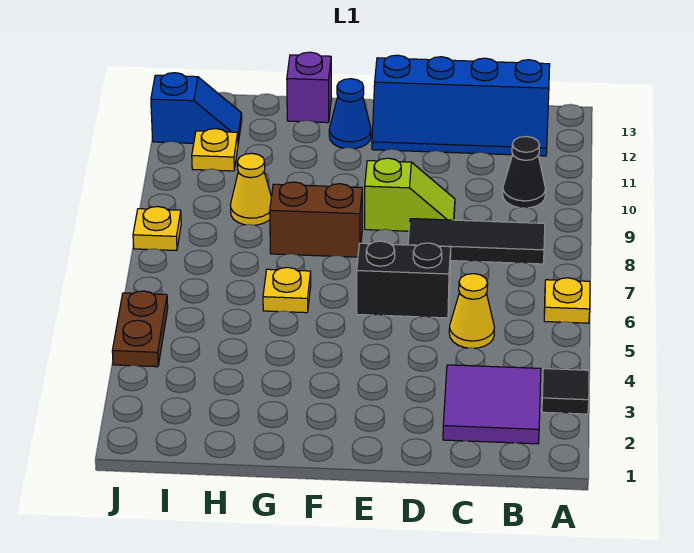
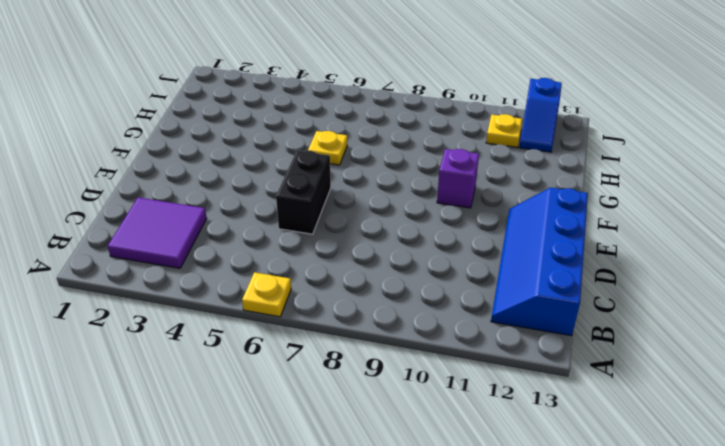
purple 1x1 brick [437,149,479,208] -> purple 1x1 brick moved to [287,52,331,123]
none -> black 1x1 tile [542,369,589,414]
none -> black 1x3 tile [408,219,545,264]
none -> black 1x1 cone [503,137,546,208]

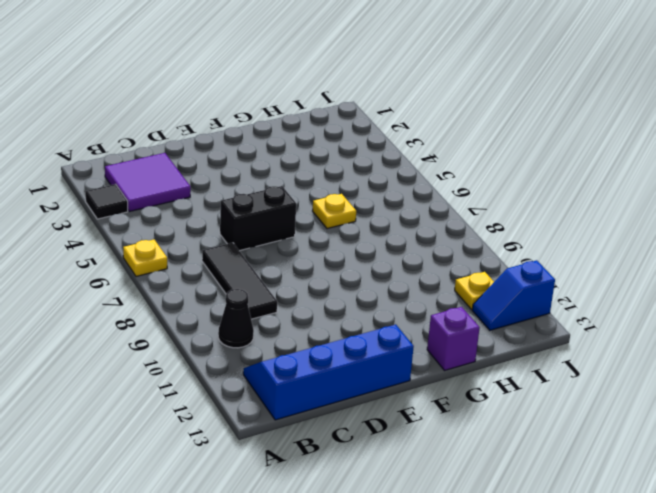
black 1x3 tile [202,243,277,319] -> black 1x3 tile turned to [408,219,545,264]
none -> yellow 1x1 cone [449,274,494,348]
none -> lime 1x2 slope [365,158,455,231]
none -> brown 1x2 brick [270,182,362,257]

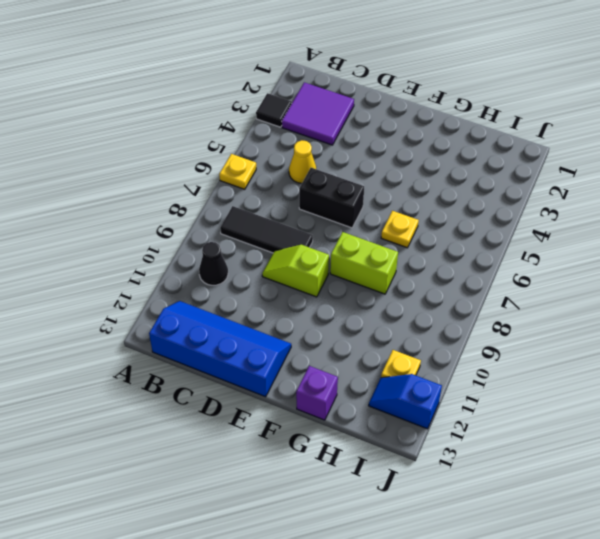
lime 1x2 brick [330,232,398,294] -> brown 1x2 brick [270,182,362,257]
none -> blue 1x1 cone [329,79,371,149]
none -> yellow 1x1 cone [230,153,271,225]
none -> brown 1x2 plate [112,291,168,367]

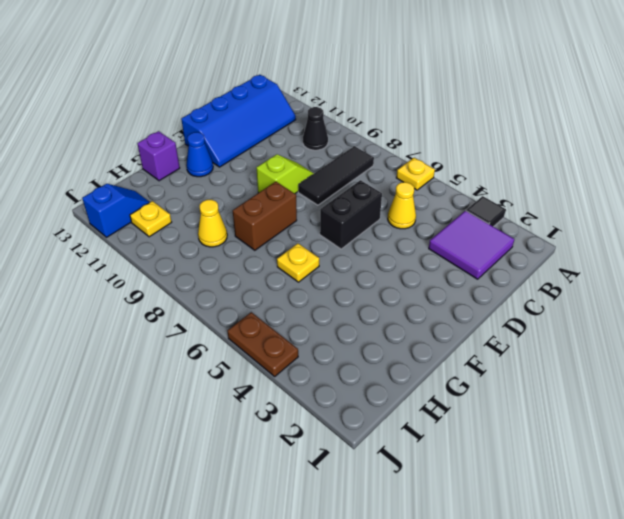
none -> yellow 1x1 plate [133,207,181,250]

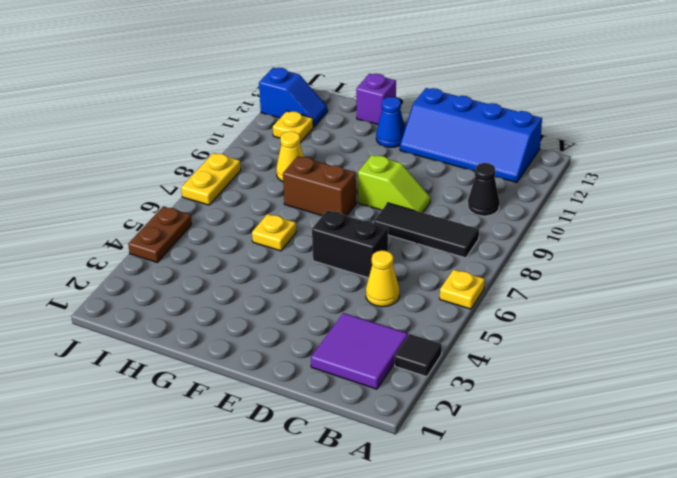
yellow 1x2 plate [181,153,241,205] -> yellow 1x1 plate [133,207,181,250]

